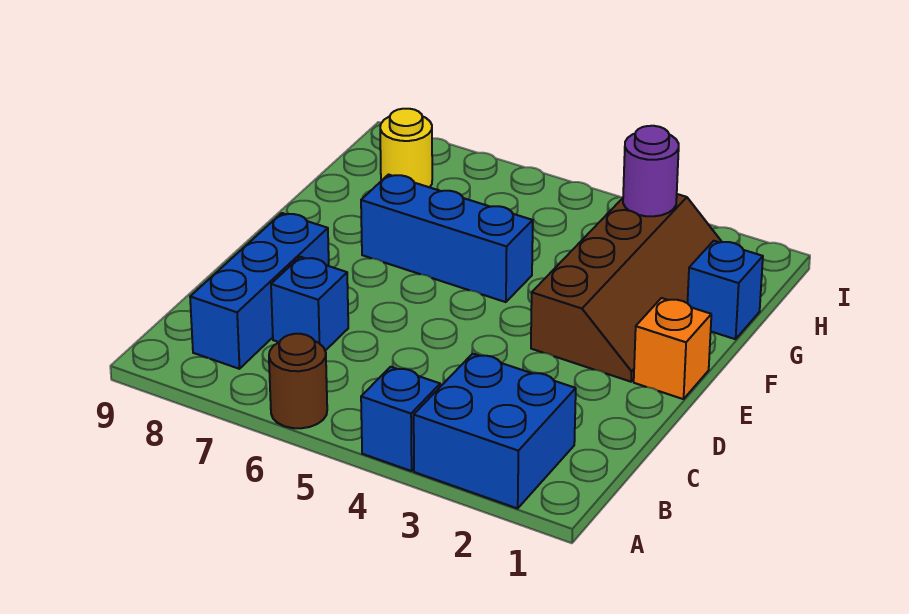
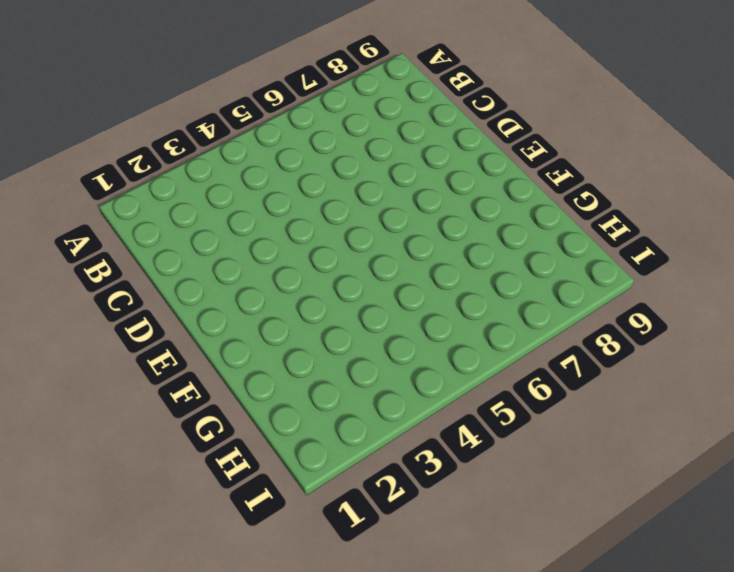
none -> blue 2x2 brick [414,354,576,508]
none -> blue 1x1 brick [361,367,440,471]

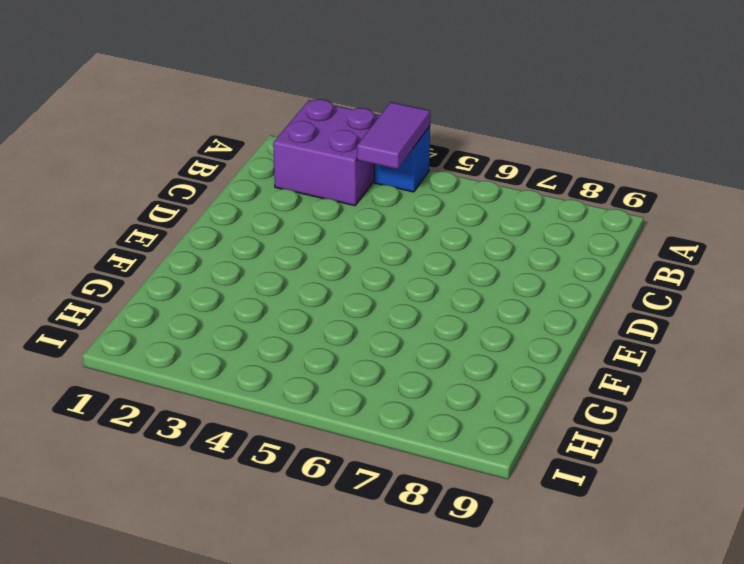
purple 2x2 brick [273,99,380,206] -> blue 2x2 brick [414,354,576,508]
purple 1x2 tile [357,102,430,169] -> none
none -> brown 1x1 round brick [269,334,327,428]
none -> blue 1x3 brick [190,213,329,369]

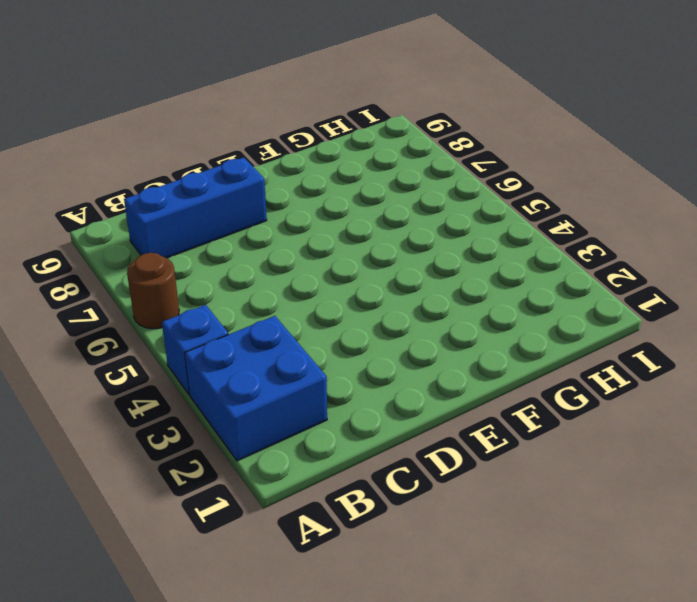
none -> blue 1x1 brick [271,257,348,351]
none -> orange 1x1 brick [634,298,711,399]

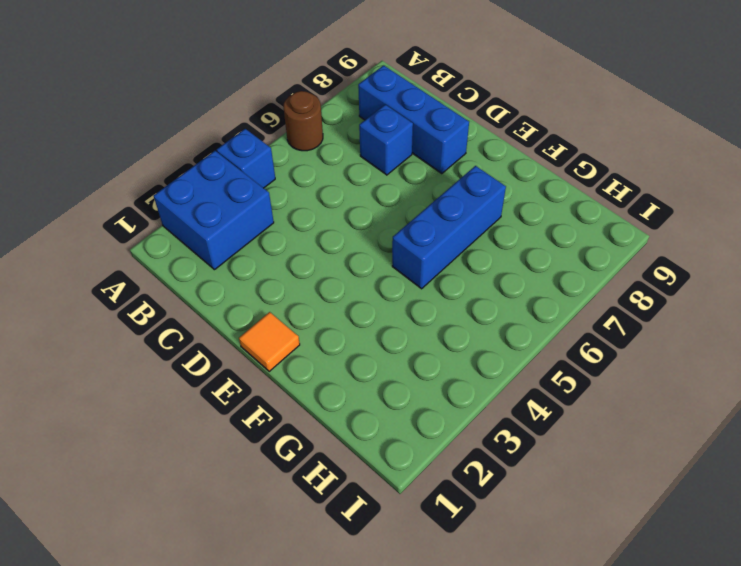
orange 1x1 tile [239,312,300,371] -> orange 1x1 brick [634,298,711,399]
none -> brown 2x4 slope [531,194,722,382]
none -> blue 1x1 brick [687,241,763,339]

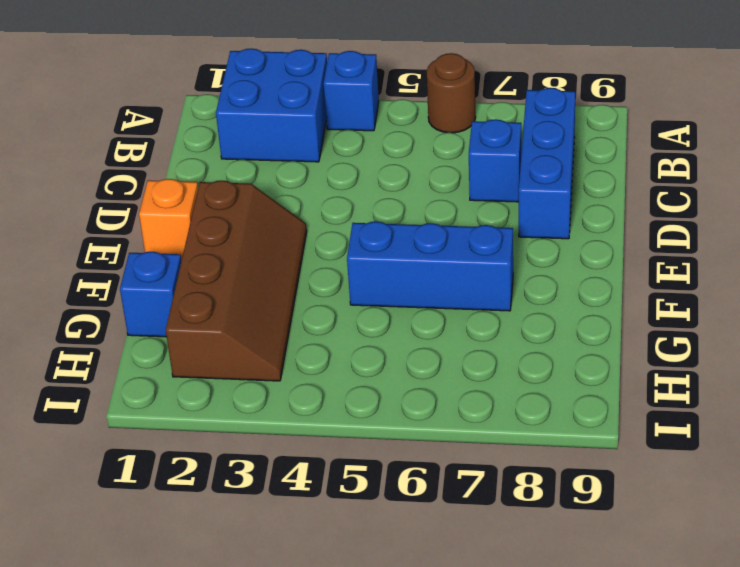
brown 2x4 slope [166,180,307,381] -> brown 2x4 slope turned to [531,194,722,382]
none -> yellow 1x1 round brick [380,109,432,187]
none -> purple 1x1 round brick [623,126,679,216]

